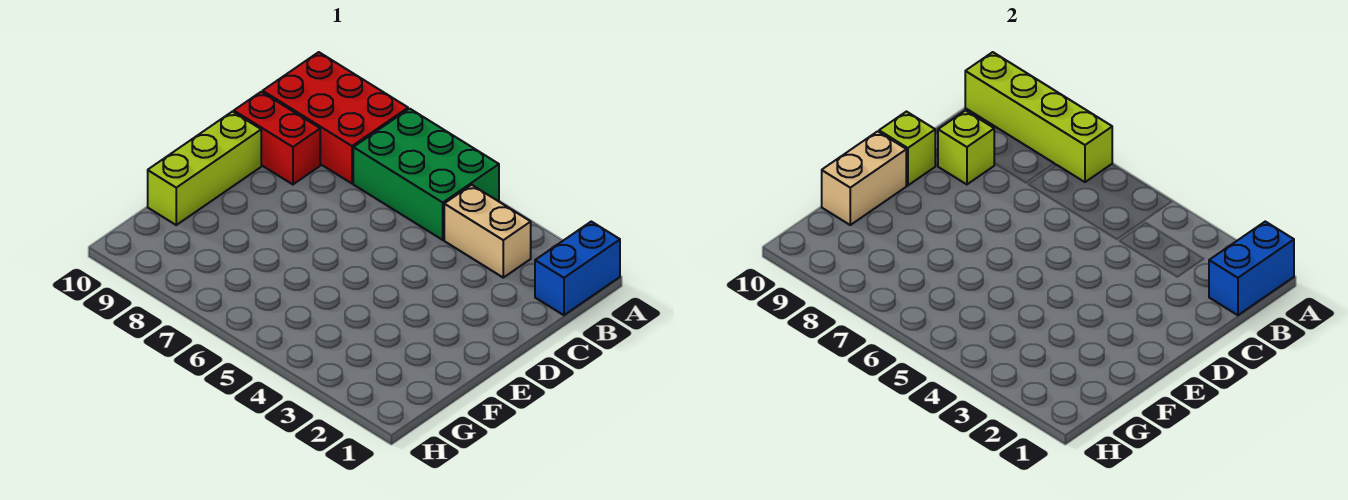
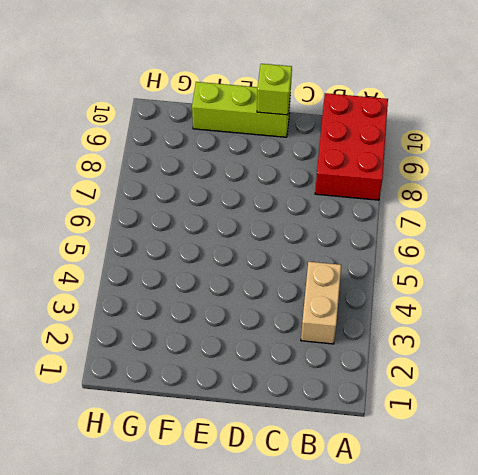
none -> blue 1x2 brick [535,222,620,315]
none -> green 2x3 brick [353,109,499,240]

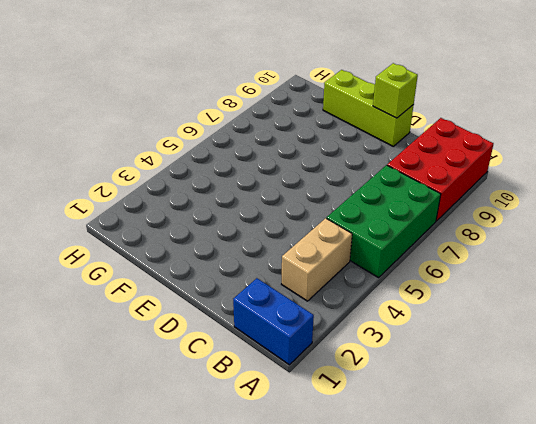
none -> red 1x2 brick [234,92,320,184]
none -> blue 1x2 brick [1209,222,1294,315]

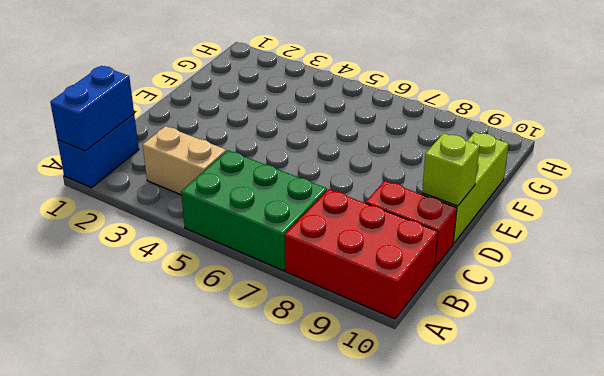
none -> lime 1x4 brick [965,52,1112,182]
none -> lime 1x1 brick [938,111,995,184]

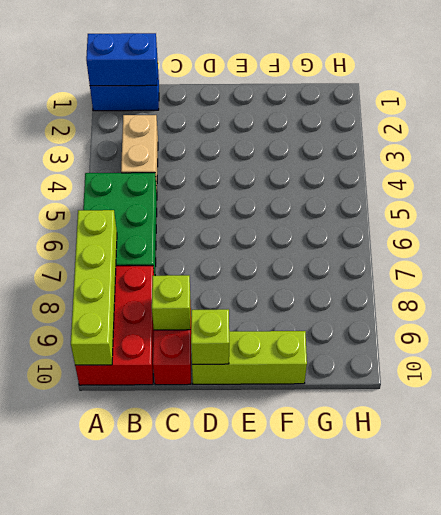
none -> tan 1x2 brick [822,131,906,225]

